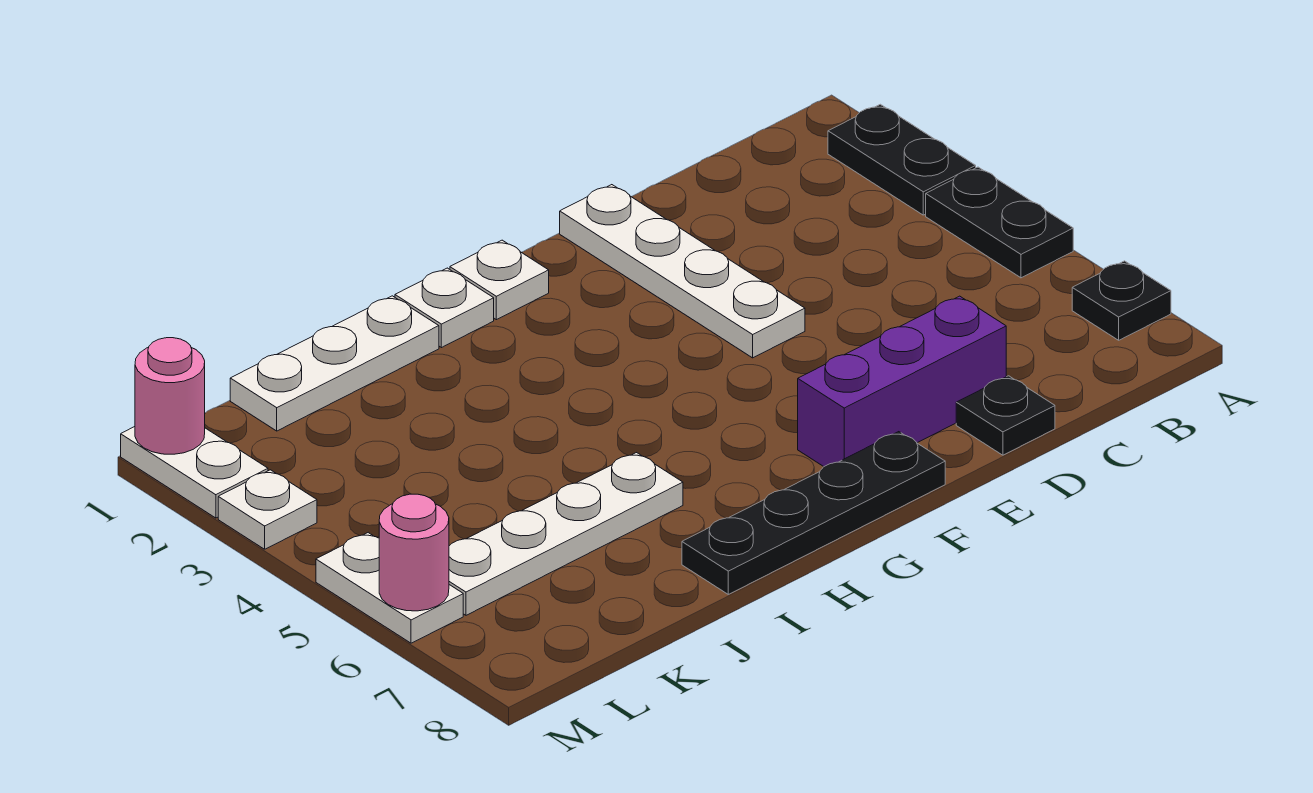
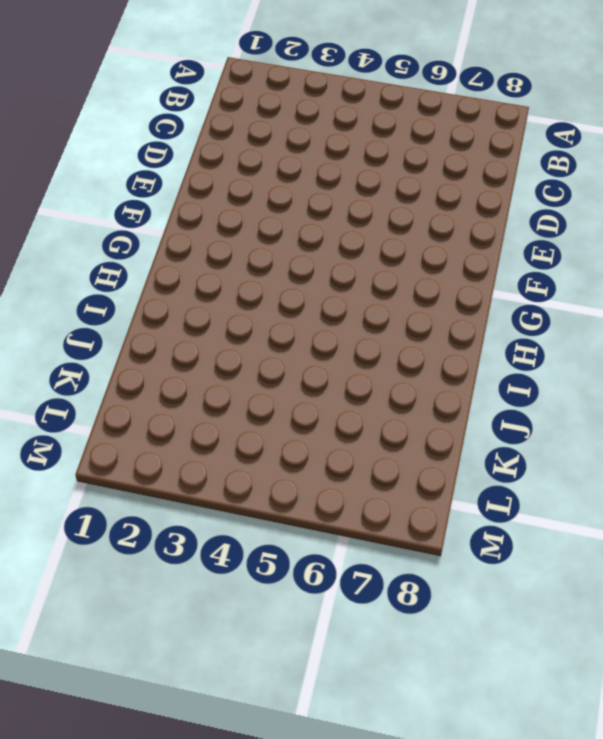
none -> black 1x2 plate [828,104,976,215]
none -> black 1x2 plate [926,167,1073,278]
none -> black 1x1 plate [1072,261,1171,340]

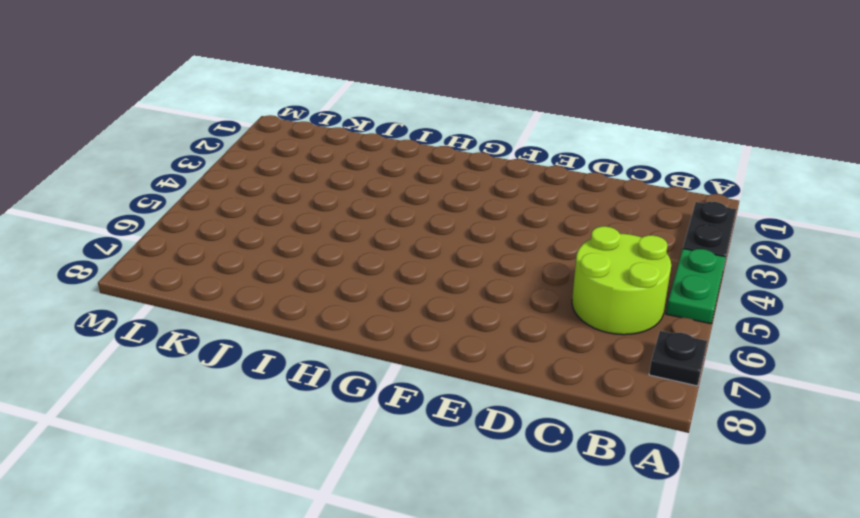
green 1x2 plate [666,249,726,324] -> black 1x2 plate [926,167,1073,278]
lime 2x2 round brick [572,226,671,335] -> none
none -> purple 1x3 brick [798,296,1006,467]
none -> black 1x1 plate [956,376,1055,455]
none -> white 1x4 plate [560,185,805,358]

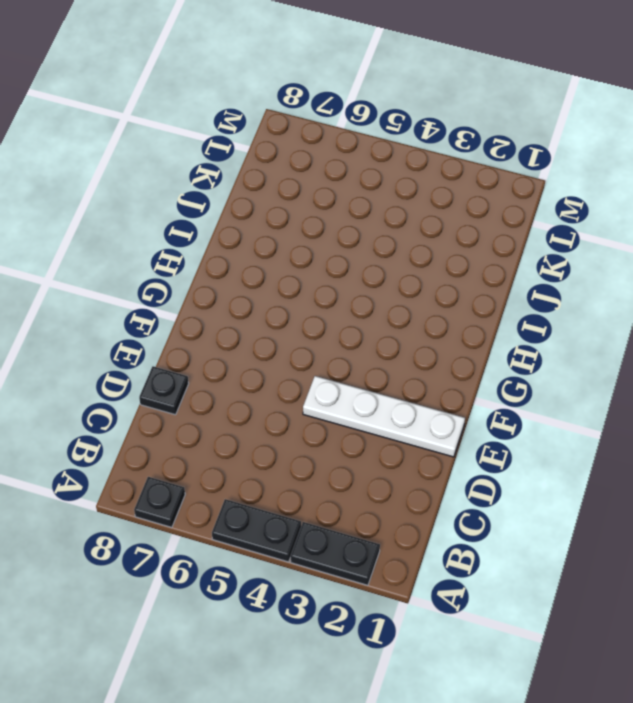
none -> purple 1x3 brick [798,296,1006,467]
none -> black 1x4 plate [682,432,945,594]
none -> white 1x1 plate [450,240,549,320]

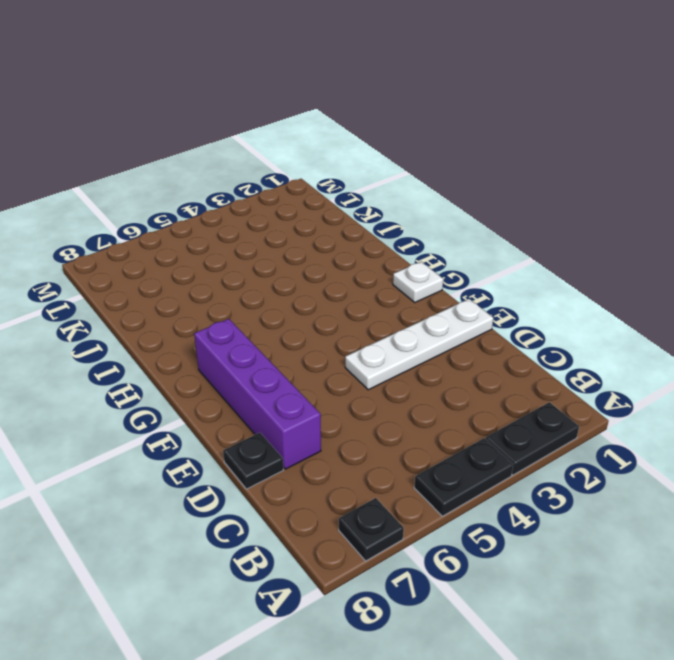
purple 1x4 brick [194,319,321,469] -> purple 1x3 brick [798,296,1006,467]
none -> black 1x4 plate [682,432,945,594]
none -> white 1x1 plate [395,268,494,348]
none -> white 1x3 plate [230,296,439,431]

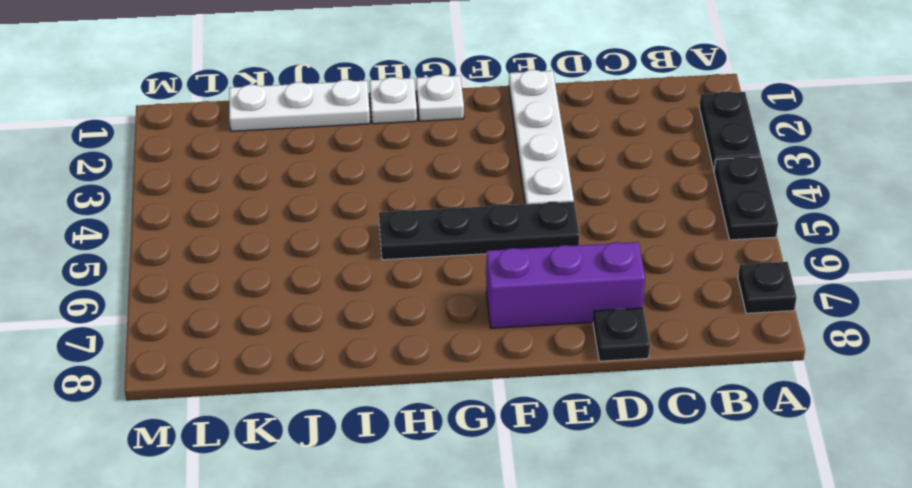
black 1x4 plate [379,201,579,260] -> black 1x4 plate moved to [682,432,945,594]
none -> white 1x4 plate [449,453,683,615]
none -> white 1x2 plate [121,427,268,518]
none -> white 1x1 plate [218,470,317,549]

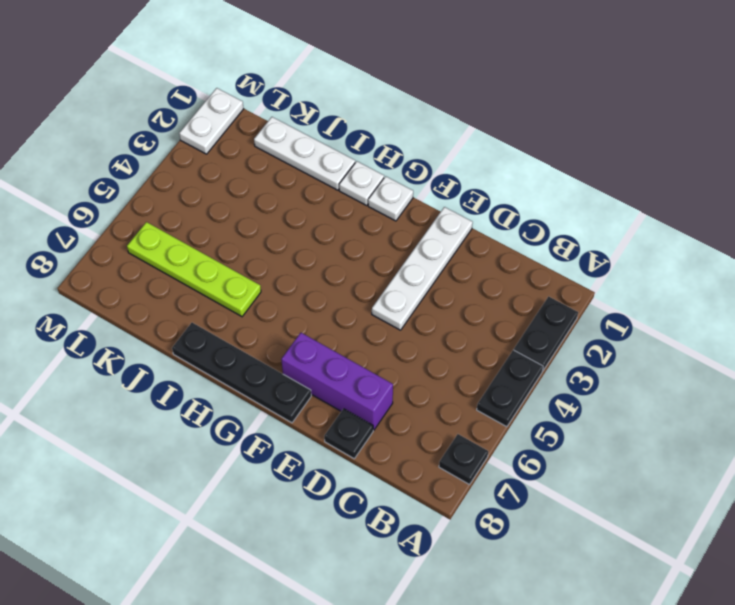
lime 1x4 plate [127,222,261,316] -> white 1x4 plate [449,453,683,615]
none -> white 1x1 plate [218,470,317,549]
none -> white 1x2 plate [316,533,463,643]
none -> pink 1x1 round brick [135,338,205,454]

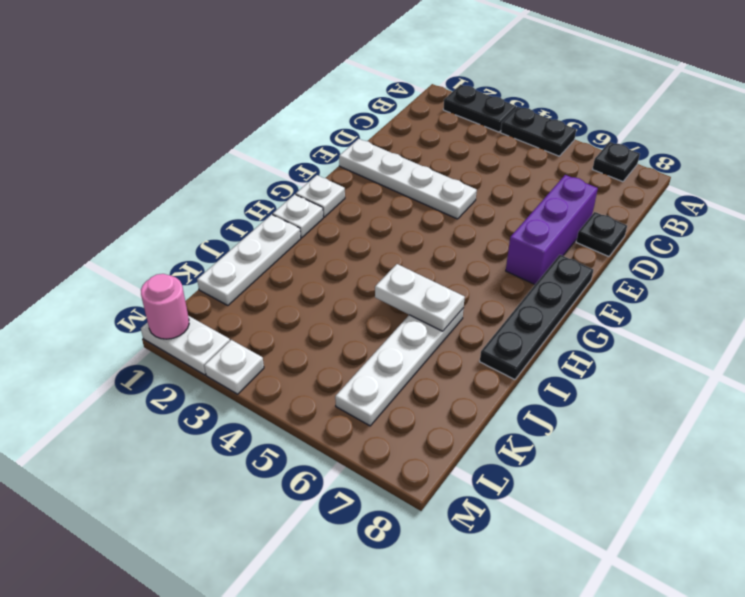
white 1x2 plate [375,264,465,331] -> white 1x2 plate moved to [316,533,463,643]
none -> pink 1x1 round brick [379,494,449,611]

